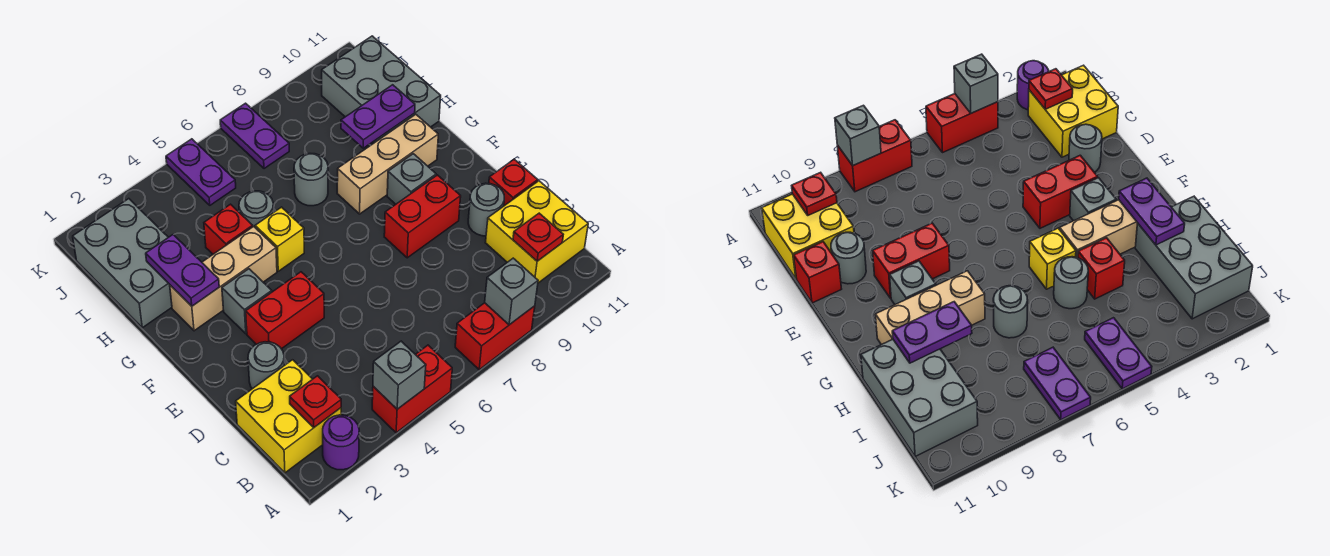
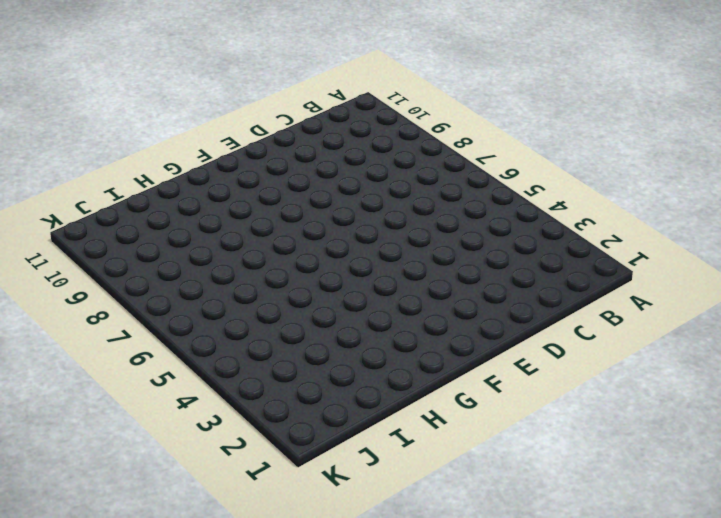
none -> purple 1x1 round brick [323,415,359,470]
none -> red 1x2 brick [372,345,452,433]
none -> red 1x2 brick [455,303,535,370]

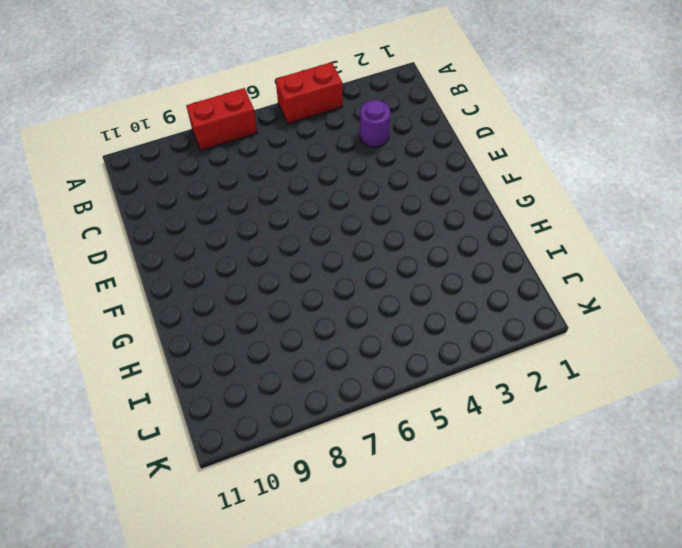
purple 1x1 round brick [360,100,390,147] -> purple 1x1 round brick moved to [323,415,359,470]
none -> yellow 2x2 brick [236,360,341,473]
none -> yellow 2x2 brick [485,181,588,283]
none -> grey 1x1 round brick [248,342,284,389]

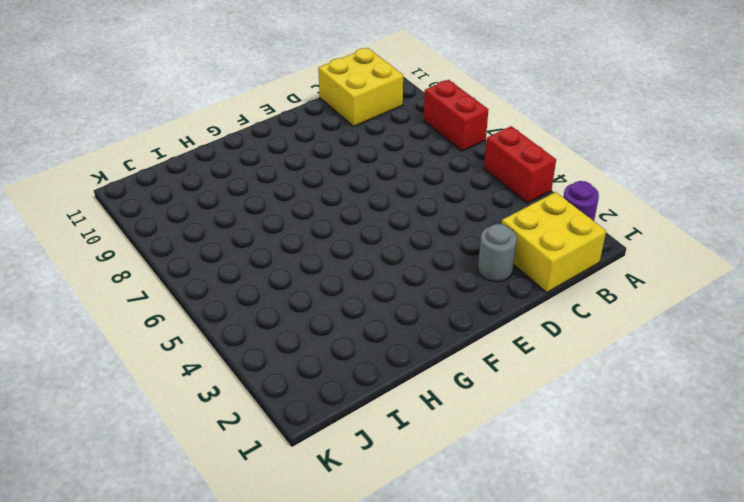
none -> grey 1x1 round brick [468,183,504,236]
none -> red 1x1 brick [489,159,538,206]
none -> red 1x2 brick [246,272,324,349]

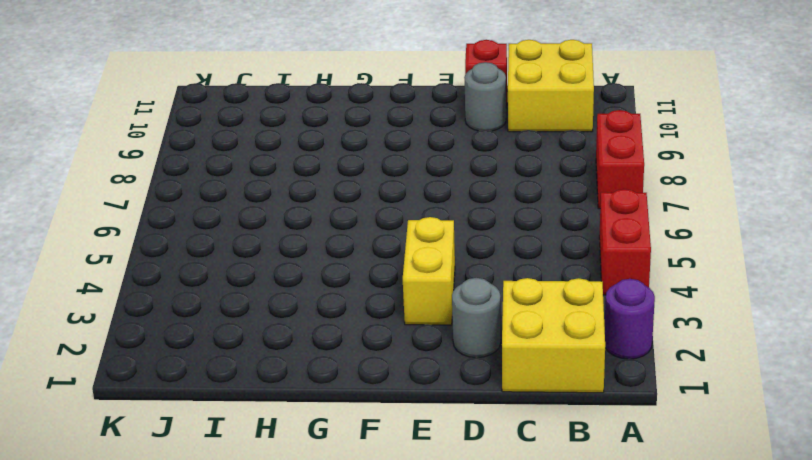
yellow 1x2 brick [403,217,455,325] -> red 1x2 brick [246,272,324,349]
none -> red 1x2 brick [384,175,461,258]
none -> grey 1x1 brick [222,269,272,334]
none -> grey 1x1 brick [387,154,436,204]

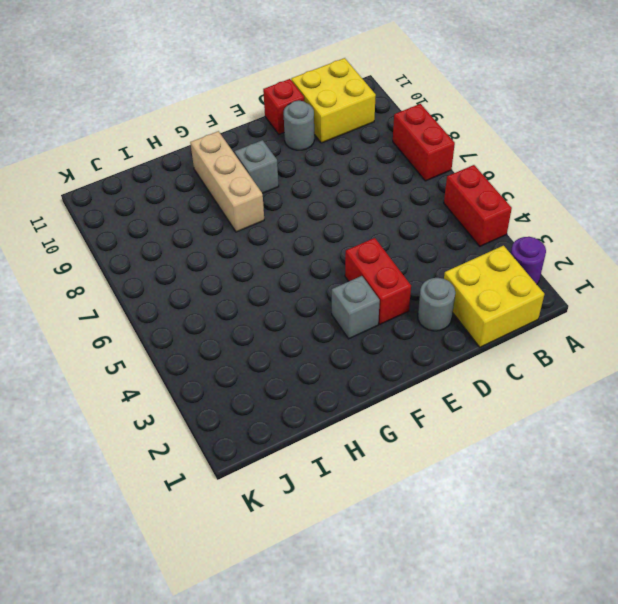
none -> red 1x2 brick [384,175,461,258]
none -> tan 1x3 brick [170,227,277,331]
none -> yellow 1x1 brick [255,207,304,271]

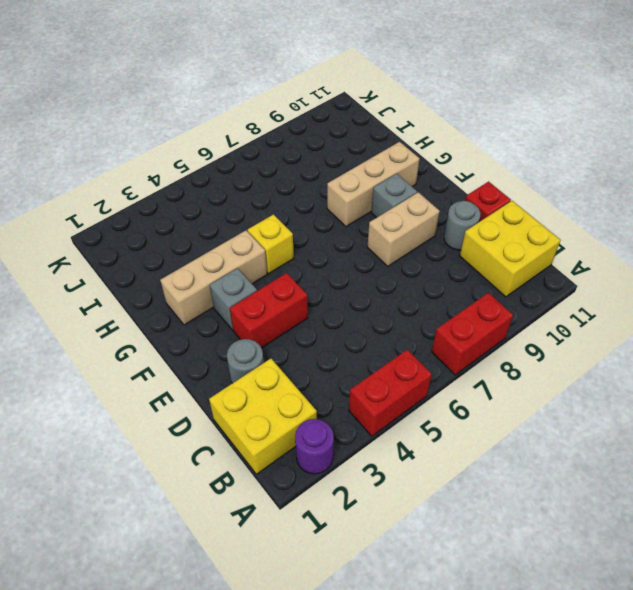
tan 1x2 brick [367,192,440,266] -> red 1x2 brick [384,175,461,258]
none -> grey 2x3 brick [73,199,172,328]
none -> red 1x1 brick [204,204,253,254]
none -> grey 1x1 round brick [239,191,274,227]

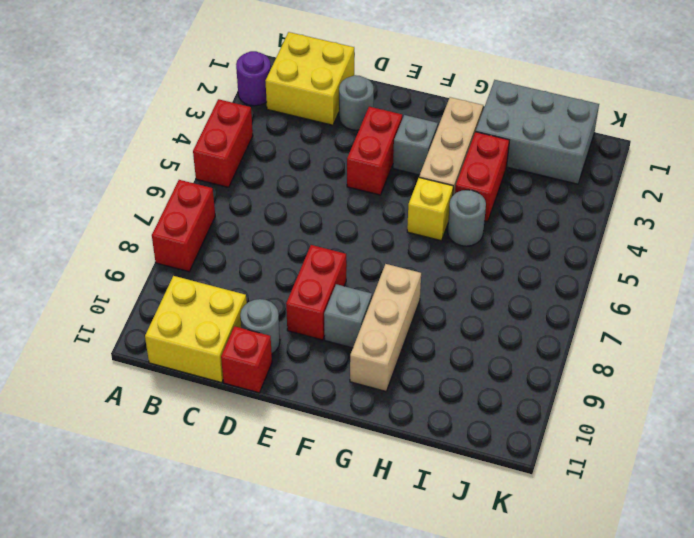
red 1x2 brick [455,132,509,222] -> red 1x1 brick [204,204,253,254]
none -> grey 1x1 round brick [294,154,328,206]
none -> grey 2x3 brick [322,36,441,143]
none -> purple 1x2 plate [166,139,236,205]

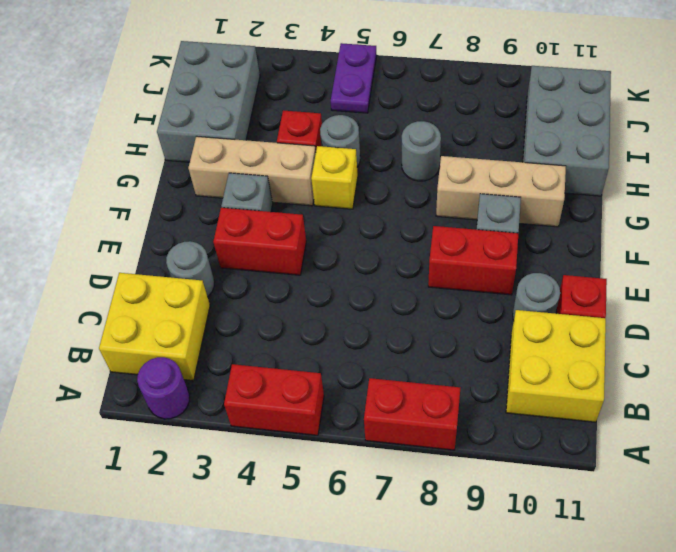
none -> purple 1x2 plate [220,103,289,169]
none -> grey 1x1 brick [373,341,426,409]
none -> grey 1x1 brick [485,258,538,325]

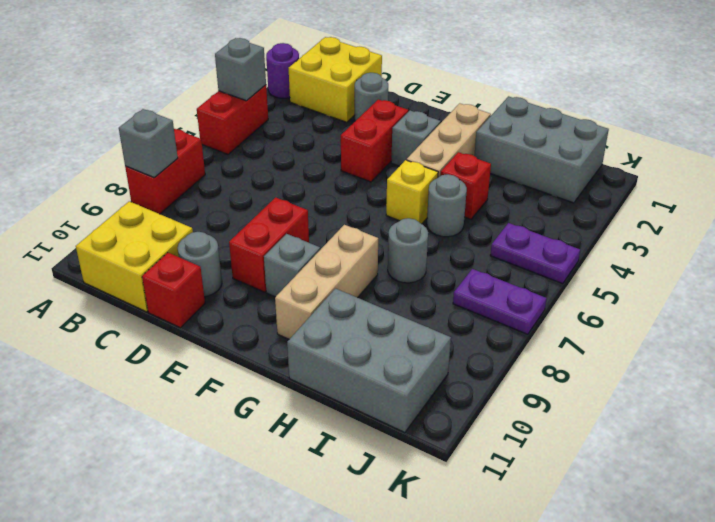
none -> red 1x1 plate [290,376,341,427]
none -> red 1x1 plate [513,213,563,261]
none -> purple 1x2 plate [146,235,219,306]

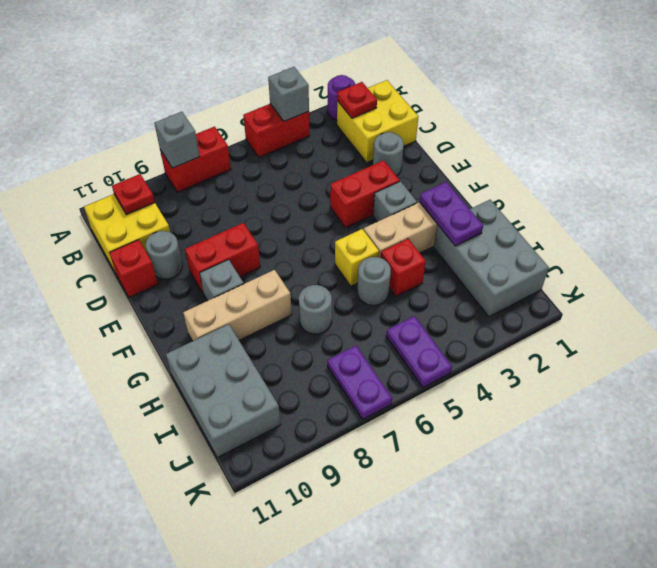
none -> purple 1x2 plate [341,85,415,148]

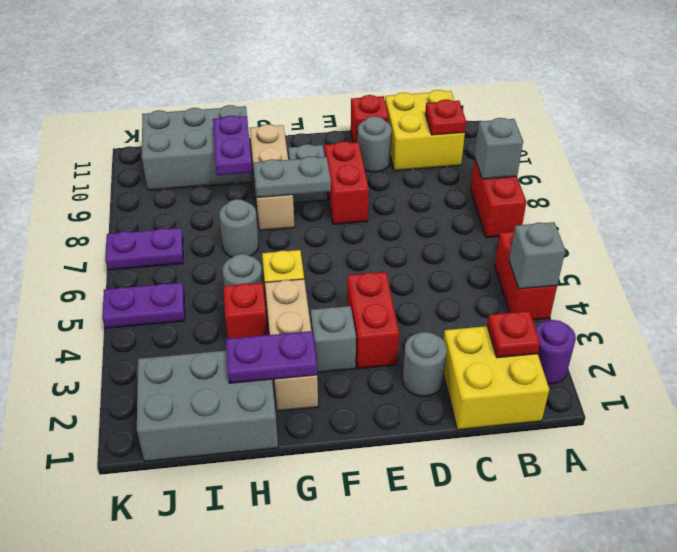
grey 1x2 plate [253,156,331,197] -> none

